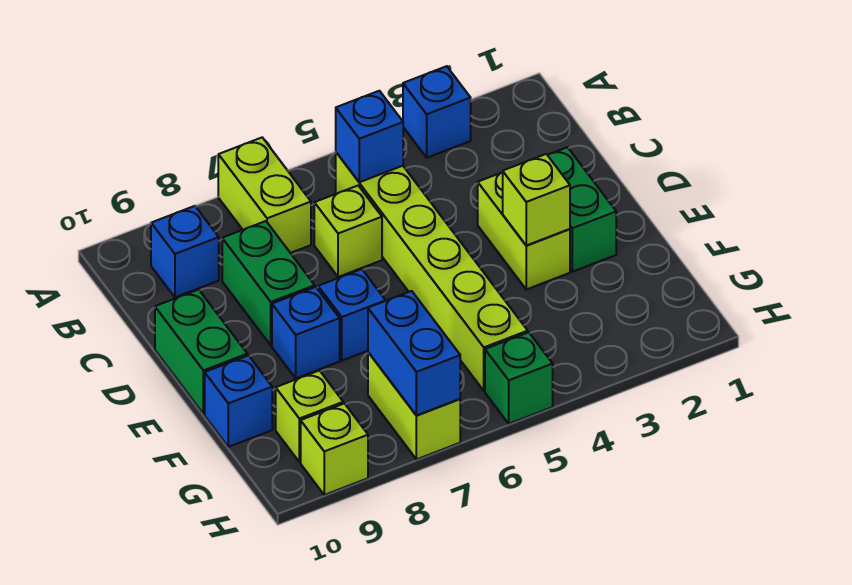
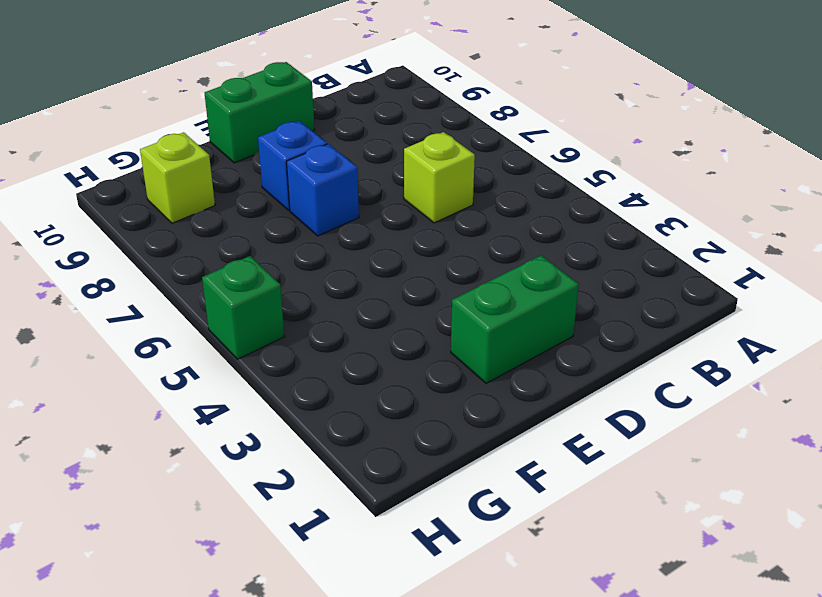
none -> blue 1x1 brick [403,66,471,158]
none -> lime 1x2 brick [218,138,311,253]
none -> lime 1x6 brick [336,152,528,391]

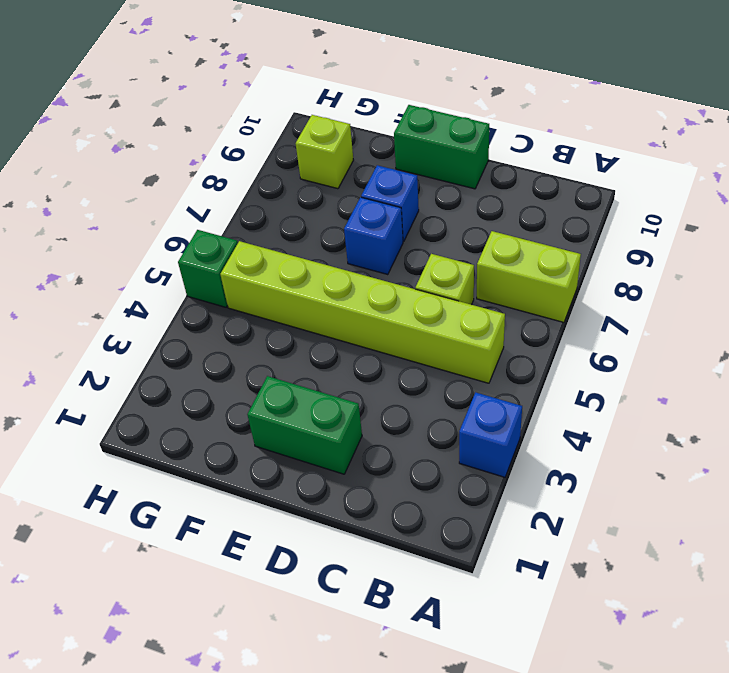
none -> blue 1x1 brick [151,206,219,297]
none -> green 1x2 brick [222,221,315,345]
none -> lime 1x2 brick [478,172,570,289]

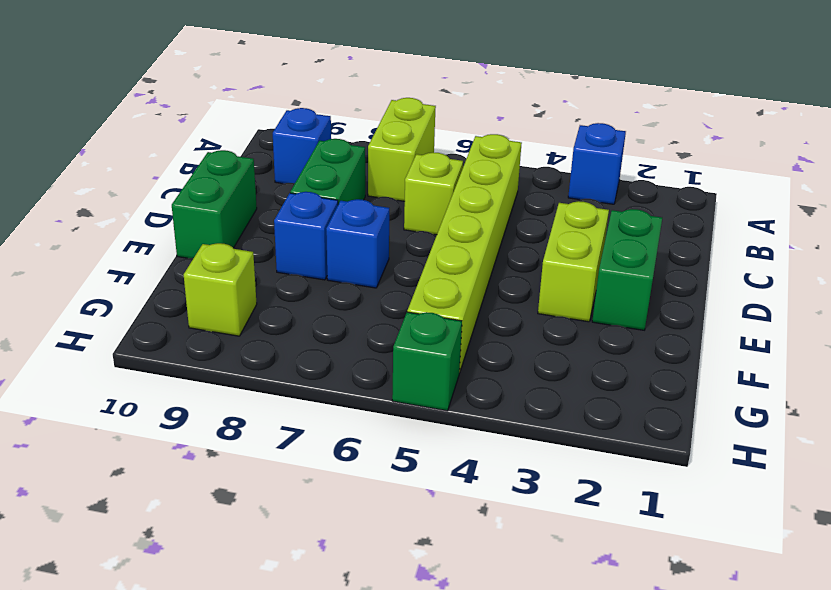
none -> blue 1x1 brick [205,355,272,447]
none -> lime 1x2 brick [368,352,460,459]
none -> lime 1x1 brick [301,403,368,495]

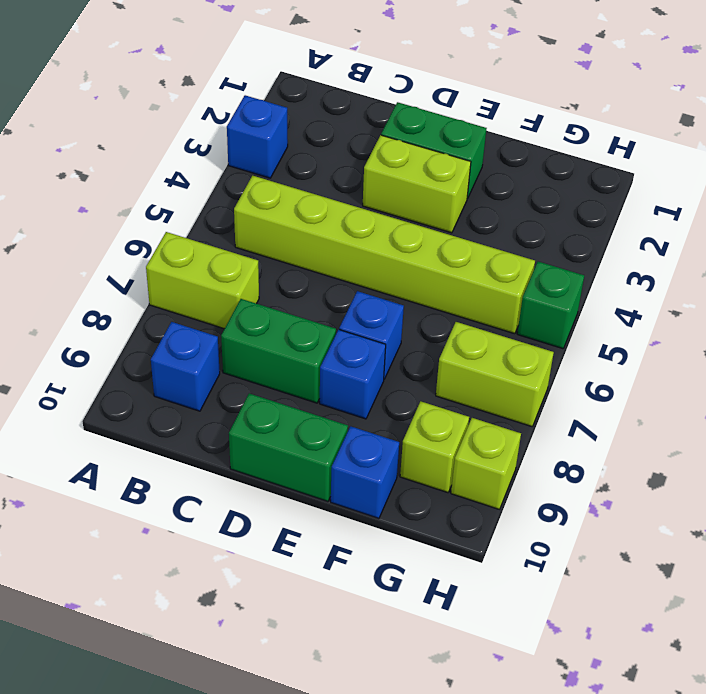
none -> lime 1x1 brick [314,186,382,277]
none -> blue 1x1 brick [336,91,403,182]
none -> lime 1x1 brick [503,154,570,245]

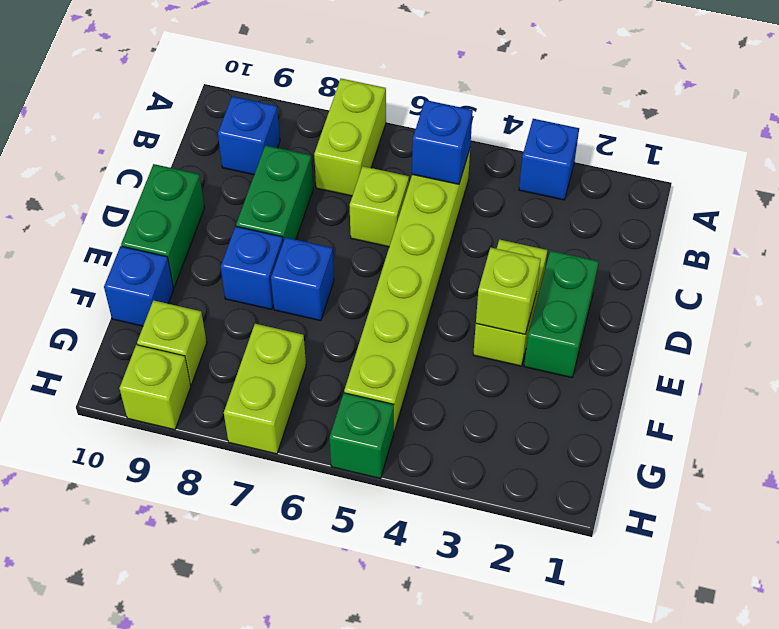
none -> blue 1x2 brick [368,291,460,415]

